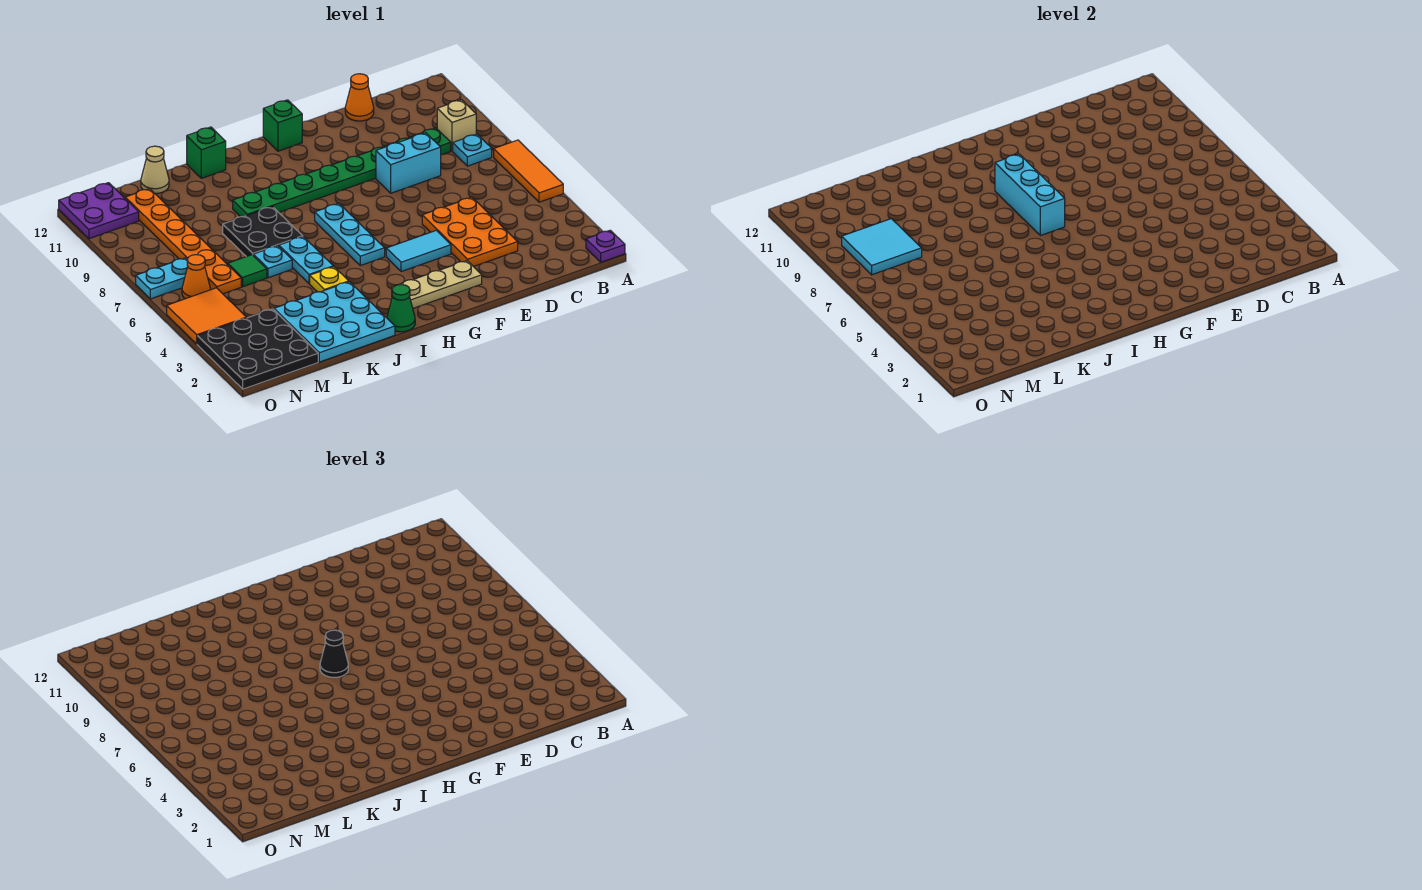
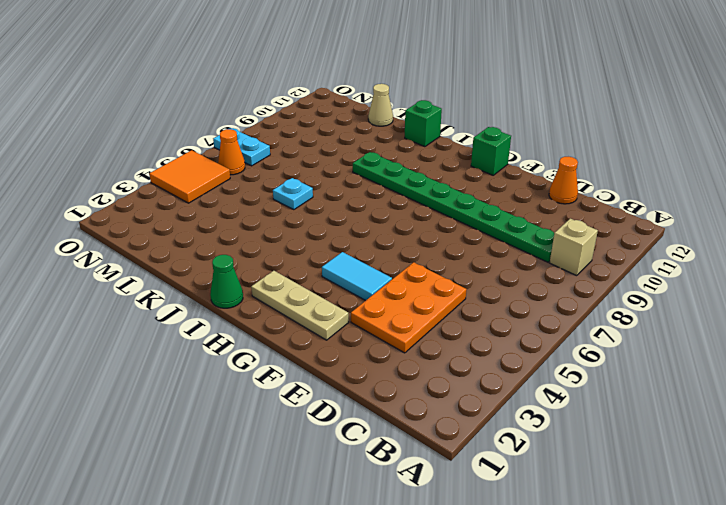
none -> purple 1x1 plate [586,230,625,262]
none -> orange 1x3 tile [494,140,563,202]
none -> cyan 1x1 plate [453,134,492,166]
none -> cyan 1x2 brick [376,133,441,193]

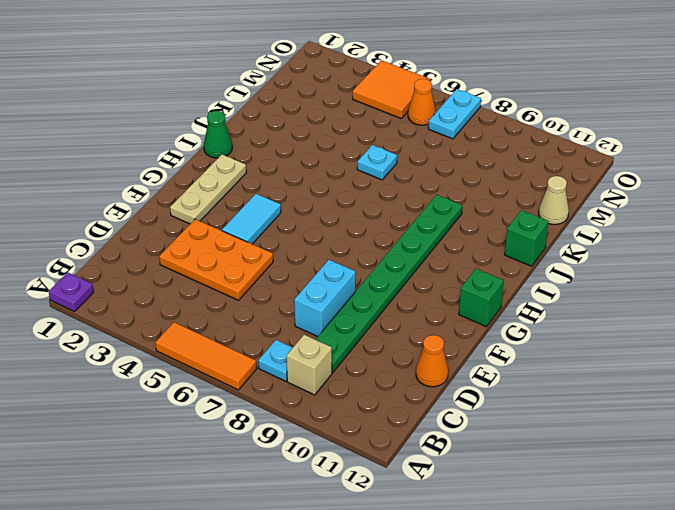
none -> cyan 1x3 plate [315,204,385,266]
none -> cyan 3x3 plate [274,282,395,362]
none -> yellow 1x1 plate [310,267,349,292]
none -> cyan 1x2 plate [279,237,333,284]

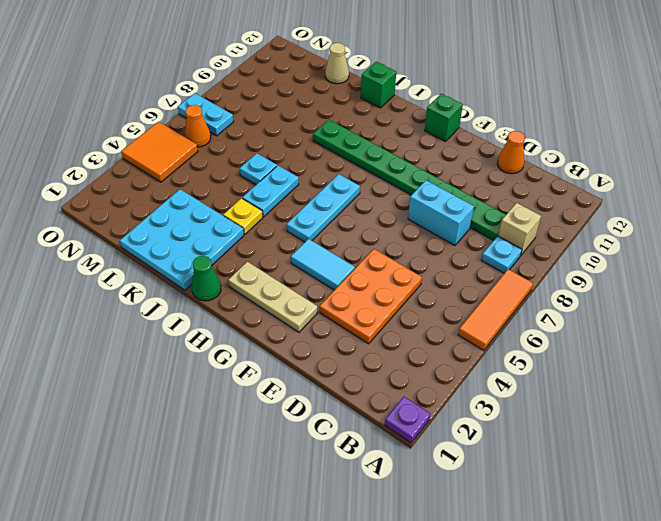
none -> black 2x2 plate [223,207,303,257]
none -> green 1x1 tile [228,255,267,287]
none -> black 3x3 plate [197,309,318,389]
none -> orange 1x6 plate [125,189,241,294]

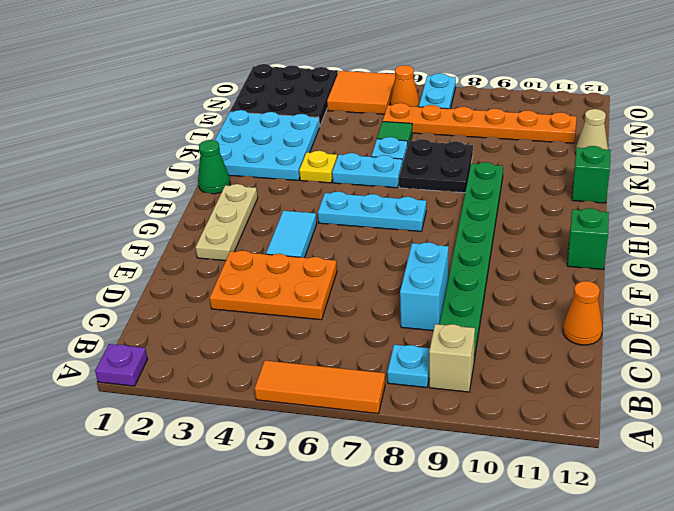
none -> purple 2x2 plate [59,183,139,239]
none -> cyan 1x3 brick [995,154,1065,236]
none -> cyan 2x2 tile [842,219,922,275]
none -> black 1x1 cone [320,630,348,678]

